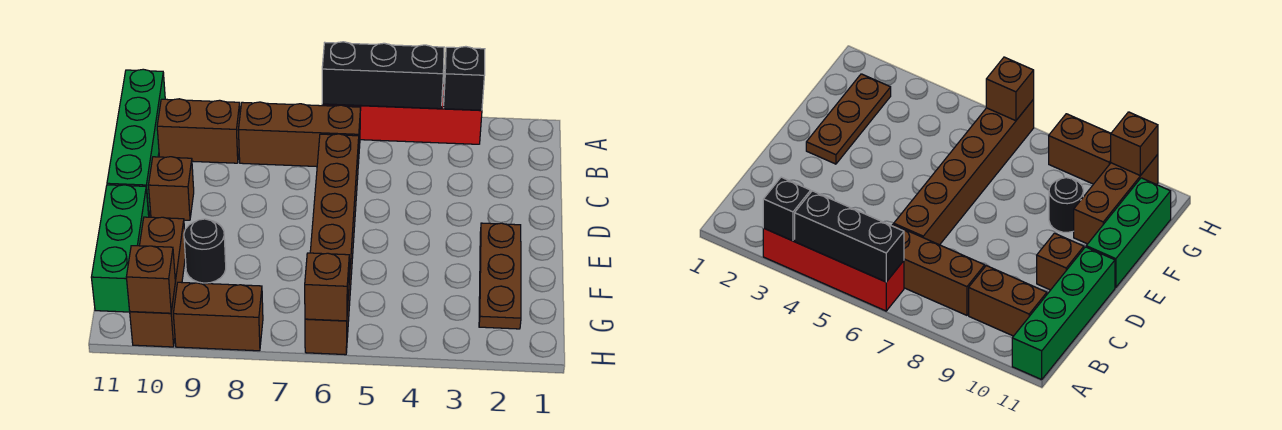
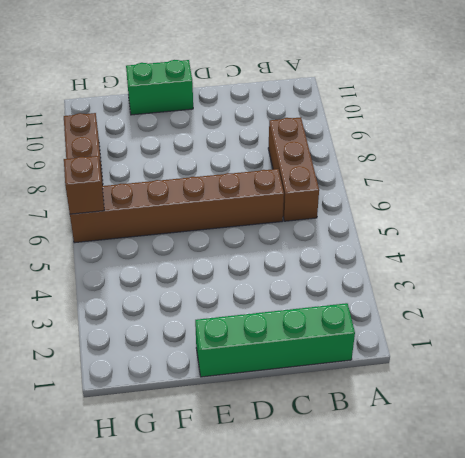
green 1x4 brick [195,303,355,377] -> green 1x4 brick moved to [107,69,165,216]
green 1x2 brick [126,60,193,115] -> green 1x3 brick [91,185,149,312]
none -> red 1x4 brick [322,82,482,144]
none -> brown 1x2 brick [157,99,240,163]
none -> brown 1x1 brick [148,157,194,220]

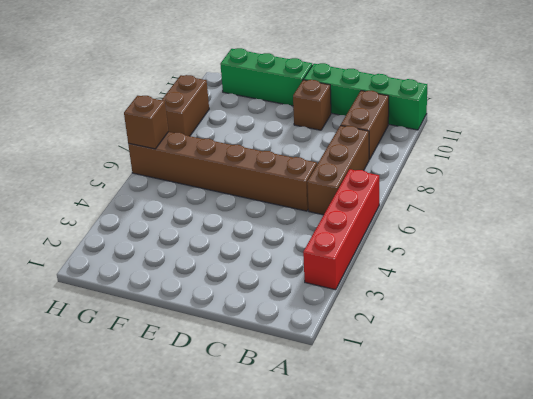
none -> brown 1x3 plate [479,223,521,329]
none -> black 1x1 round brick [184,219,226,283]
none -> brown 1x3 brick [130,217,185,347]

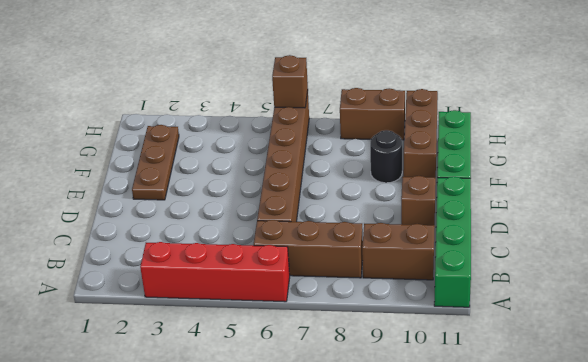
none -> black 1x1 brick [444,47,485,110]
none -> black 1x3 brick [322,42,444,109]
none -> brown 1x1 brick [126,246,175,313]

